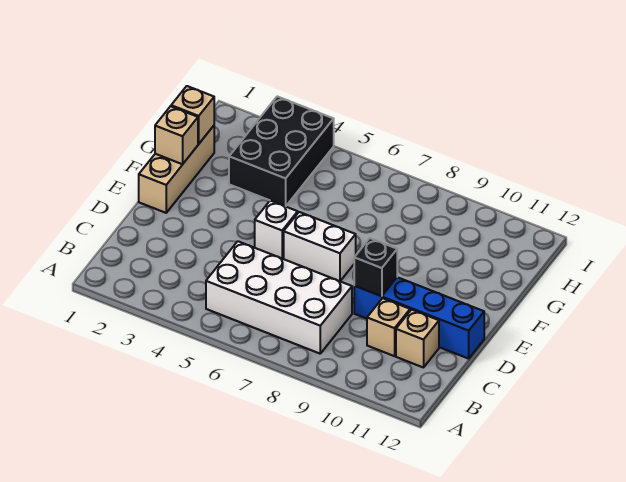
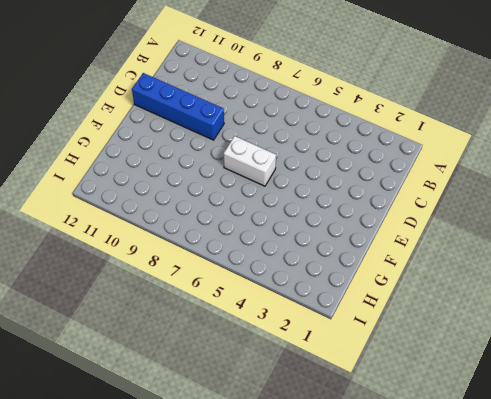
none -> white 2x4 brick [206,241,352,354]
none -> tan 1x1 brick [367,298,410,356]

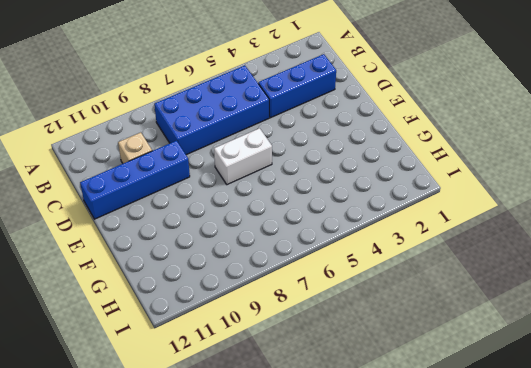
blue 2x4 brick [154,66,269,155] -> white 2x4 brick [206,241,352,354]
blue 1x3 brick [258,54,336,118] -> none
none -> tan 1x1 brick [396,310,439,368]
none -> tan 1x3 brick [139,126,214,213]

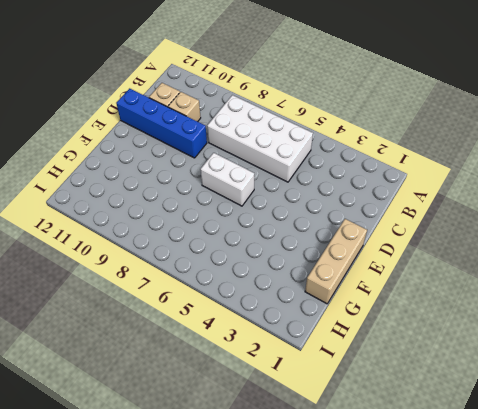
none -> white 1x1 brick [255,201,298,258]
none -> black 2x3 brick [229,96,334,206]

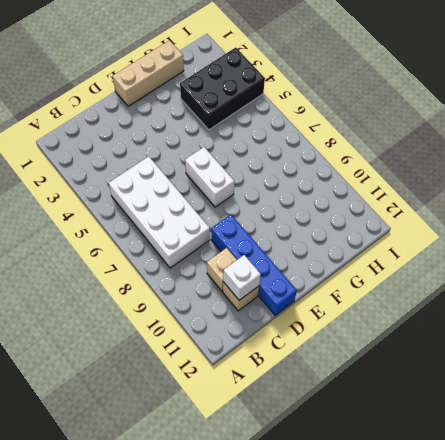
white 1x1 brick [223,255,261,300] -> white 1x1 brick moved to [255,201,298,258]
none -> black 1x1 brick [354,238,397,296]
none -> tan 1x1 brick [155,106,198,164]

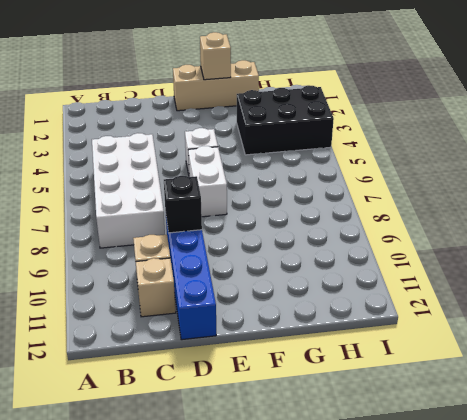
none -> tan 1x1 brick [171,86,214,144]

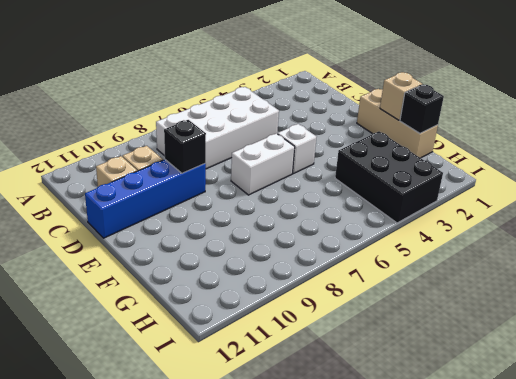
black 1x1 brick [400,84,444,133] -> tan 1x1 brick [171,86,214,144]

